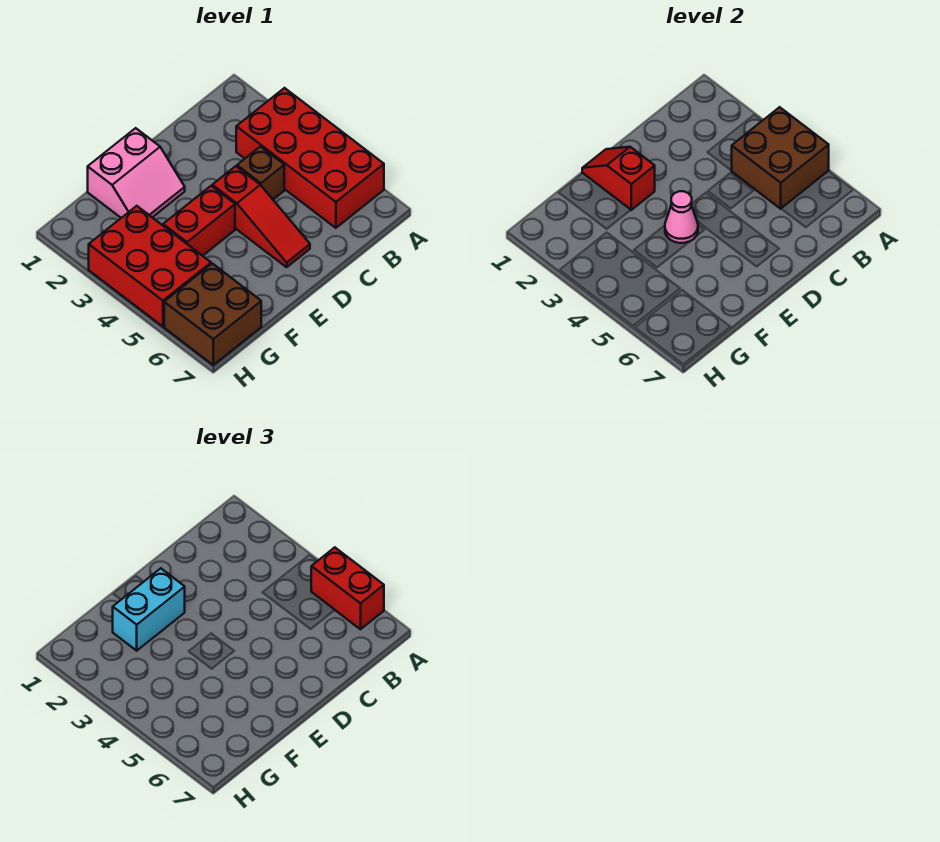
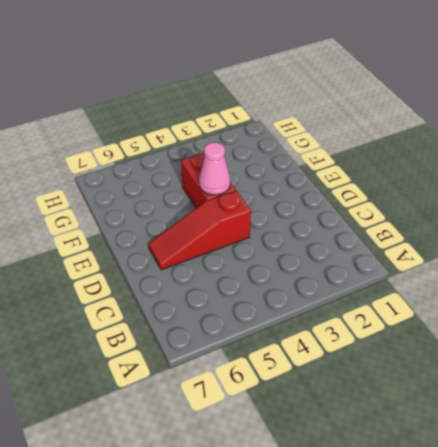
none -> red 2x4 brick [236,88,384,228]
none -> brown 1x1 brick [237,146,284,199]
none -> pink 2x2 slope [88,128,185,218]

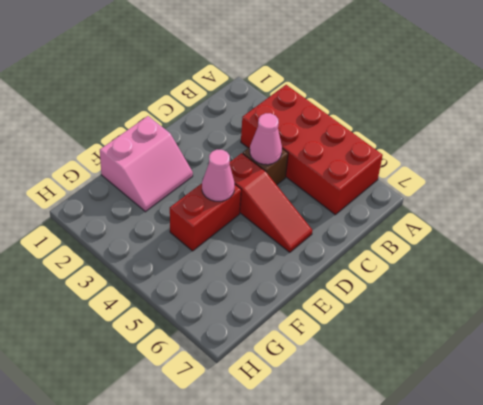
pink 1x1 cone [250,113,282,165] -> none
none -> red 2x3 brick [89,206,211,327]
none -> brown 2x2 brick [164,264,261,365]
none -> brown 2x2 brick [732,107,829,209]

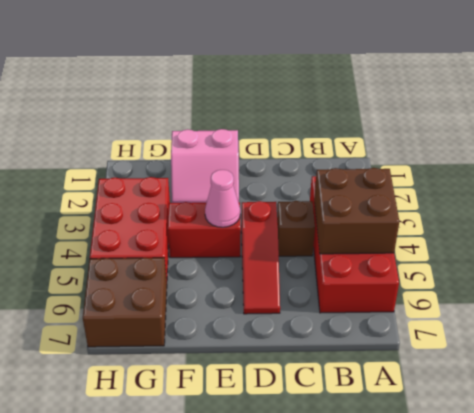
none -> red 1x2 slope [582,147,655,210]
none -> red 1x2 brick [311,547,384,629]
none -> cyan 1x2 brick [113,568,185,651]

